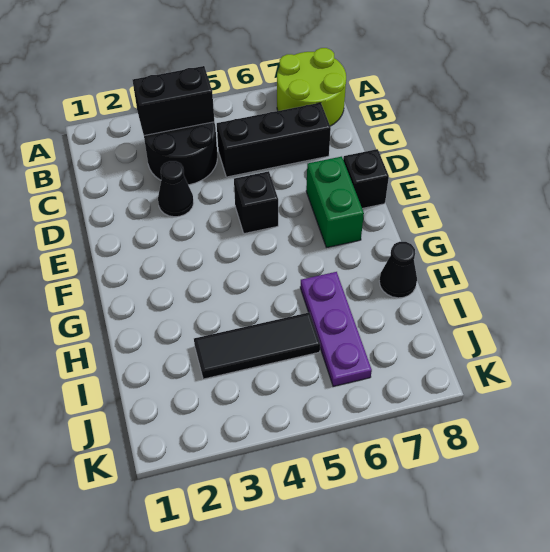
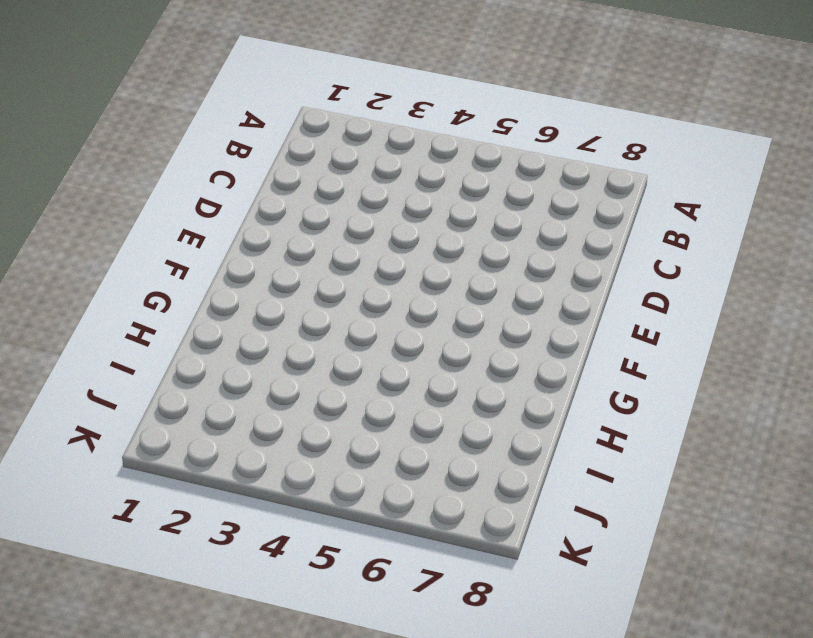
none -> lime 2x2 round brick [277,48,346,126]
none -> black 2x2 round brick [144,122,217,185]

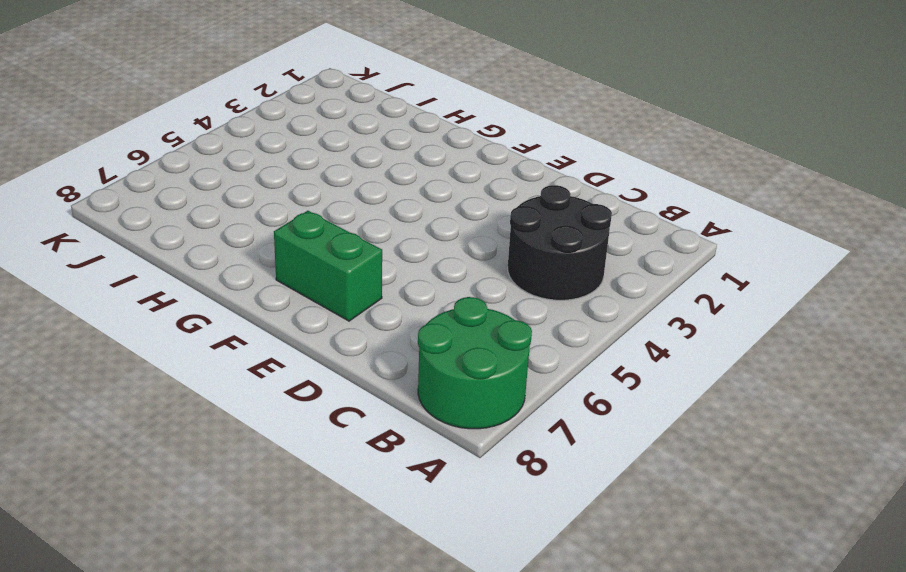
green 2x2 round brick [418,297,532,429] -> lime 2x2 round brick [277,48,346,126]
none -> black 1x3 brick [217,103,331,177]
none -> black 1x1 cone [158,161,194,217]

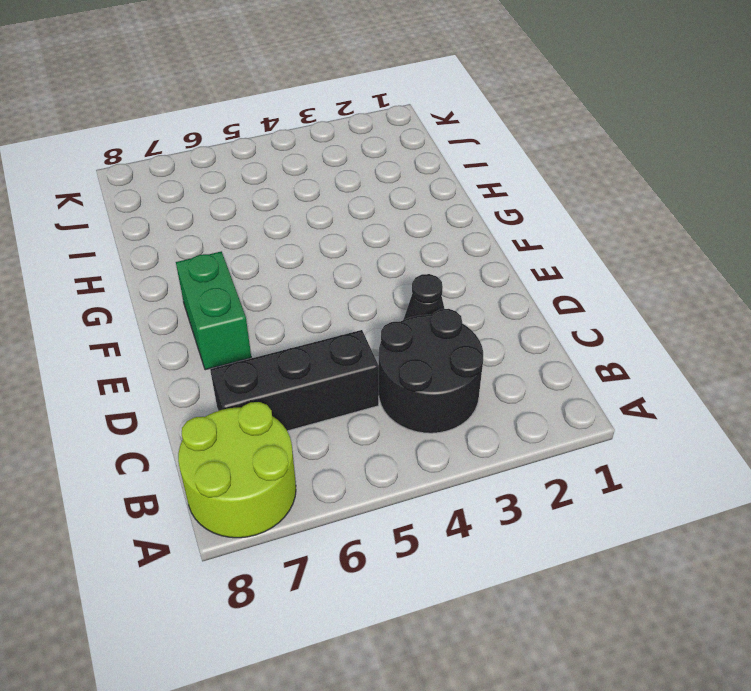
none -> black 1x1 brick [234,171,278,234]
none -> black 1x1 brick [343,149,389,209]

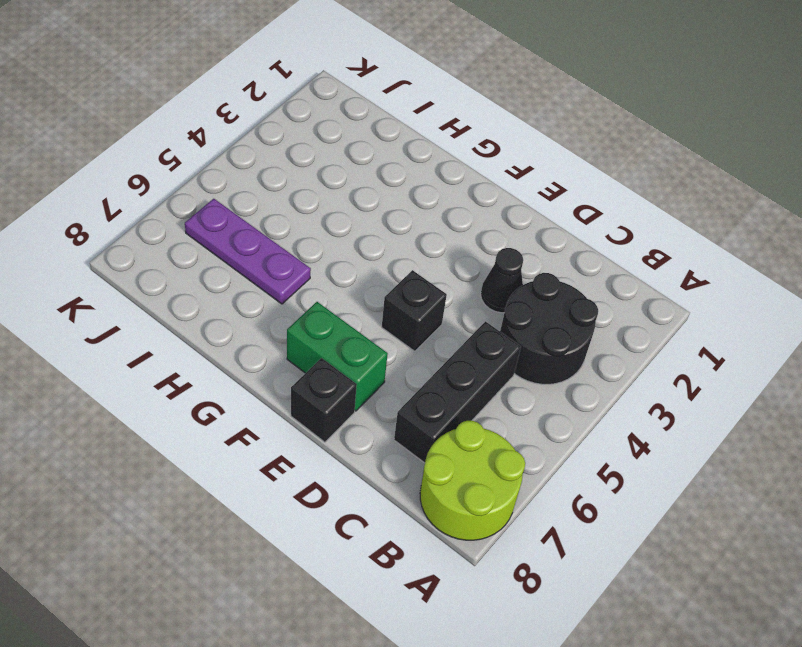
none -> black 1x1 cone [379,242,417,298]
none -> black 1x3 tile [194,313,320,379]

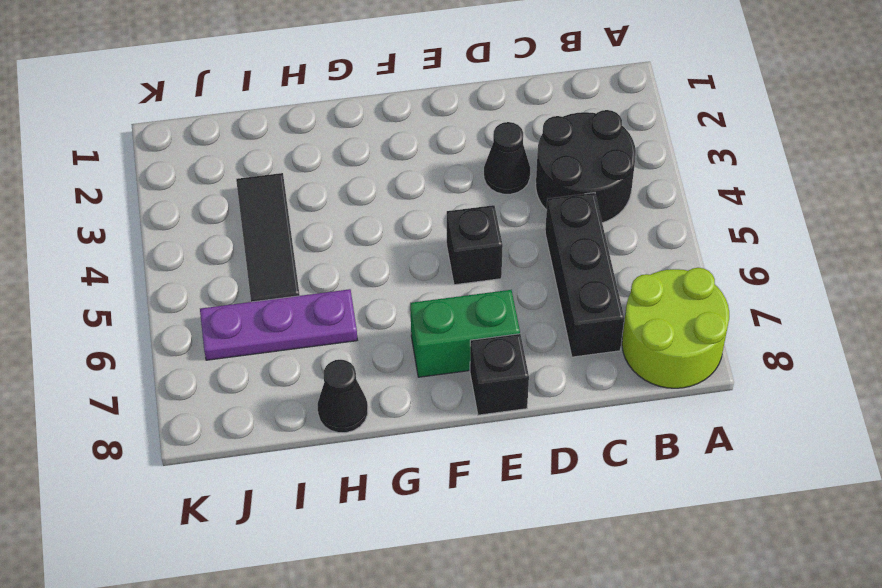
none -> black 1x2 brick [133,66,214,136]

